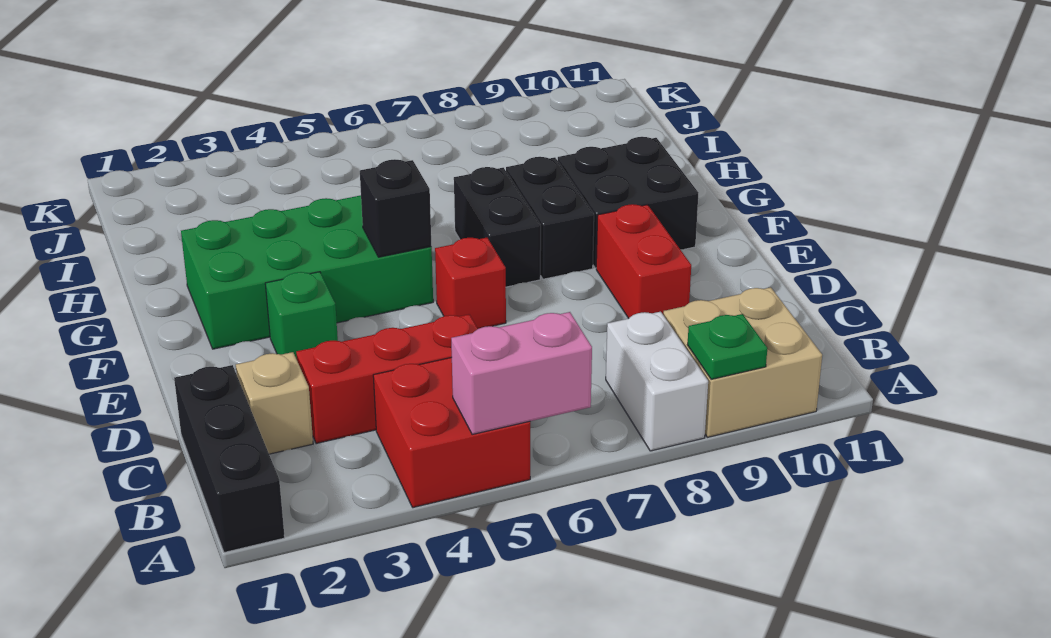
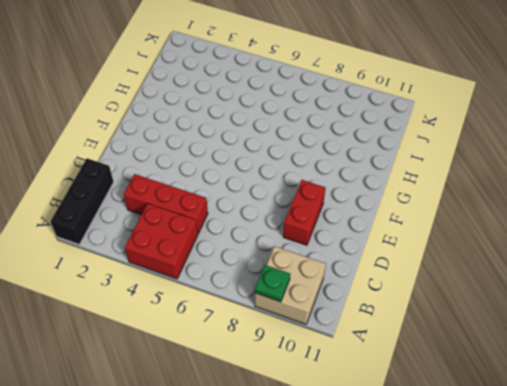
none -> white 1x2 brick [606,312,708,451]
none -> tan 1x1 brick [236,352,313,454]
none -> green 1x1 brick [265,272,338,359]

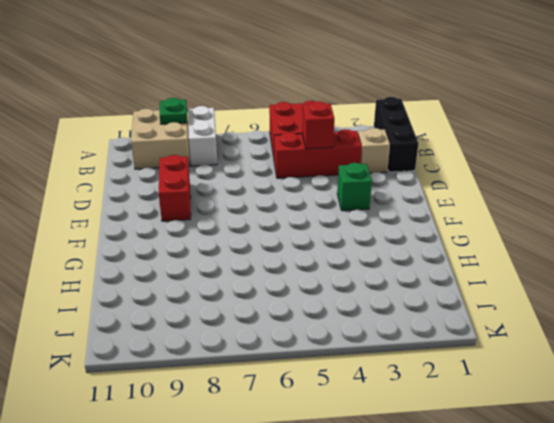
red 1x1 brick [302,101,334,149] -> red 1x1 brick moved to [435,238,506,329]
none -> green 2x4 brick [181,195,433,349]
none -> black 1x2 brick [454,167,541,287]
none -> black 1x2 brick [506,157,594,279]

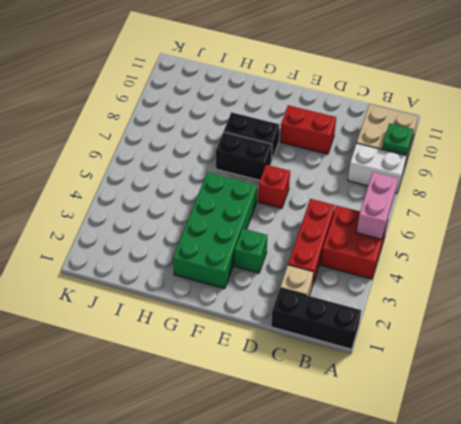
none -> black 2x2 brick [558,137,698,268]
none -> black 1x1 brick [360,159,432,257]

